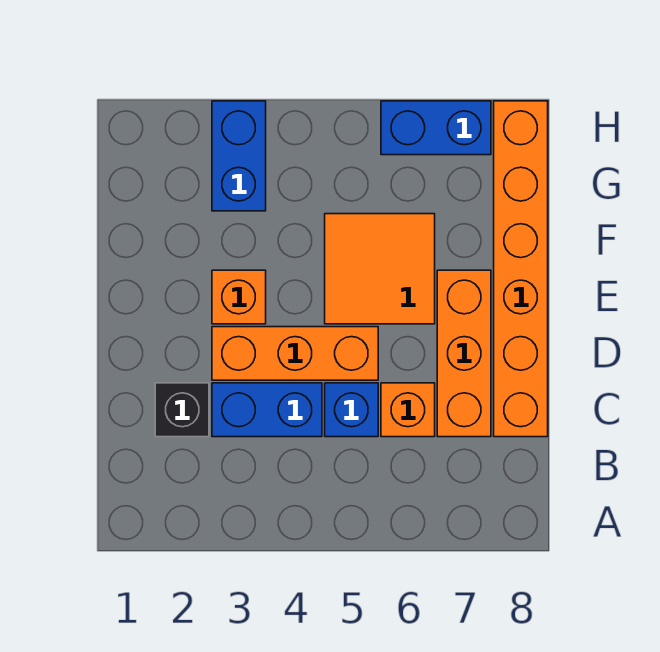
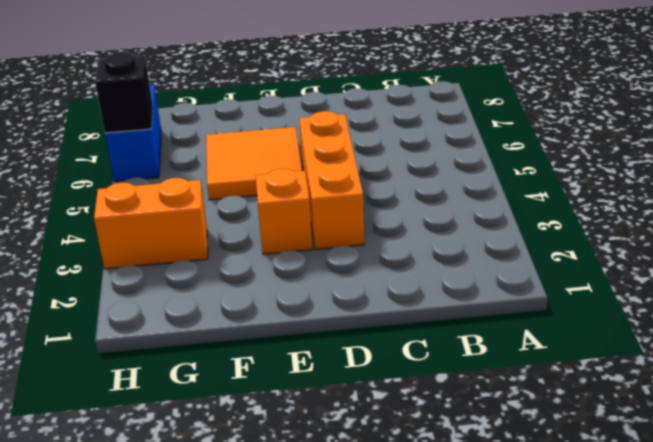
orange 1x2 brick [94,178,208,269] -> blue 1x2 brick [212,101,266,211]
black 1x1 brick [95,52,153,133] -> black 1x1 brick moved to [155,383,209,437]
none -> blue 1x2 brick [212,383,322,437]
none -> blue 1x1 brick [325,383,378,437]

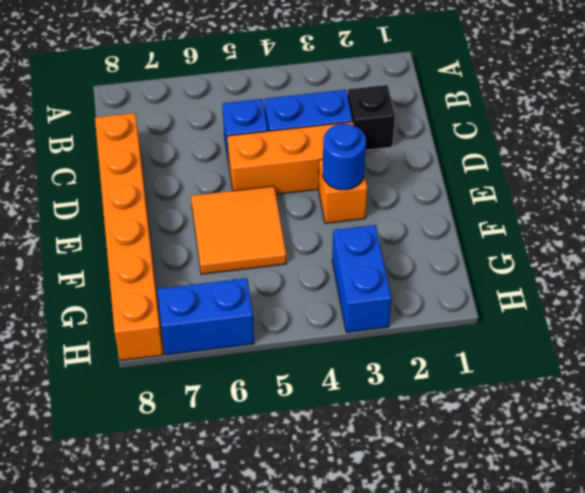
blue 1x1 round brick [323,124,366,190] -> none
none -> orange 1x1 brick [381,383,435,437]
none -> orange 1x3 brick [437,270,491,437]

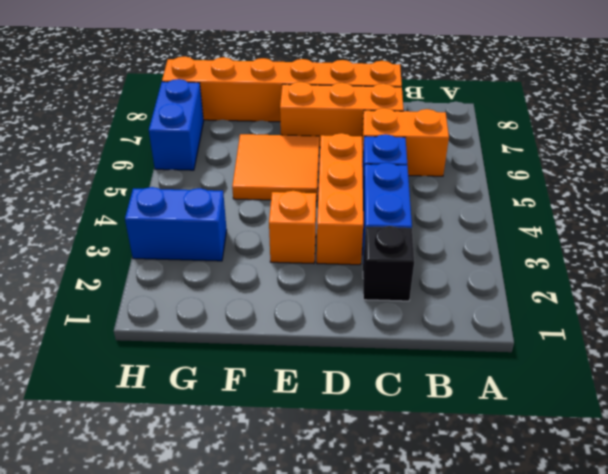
orange 1x2 brick [362,108,449,176] -> orange 1x1 brick [381,383,435,437]

